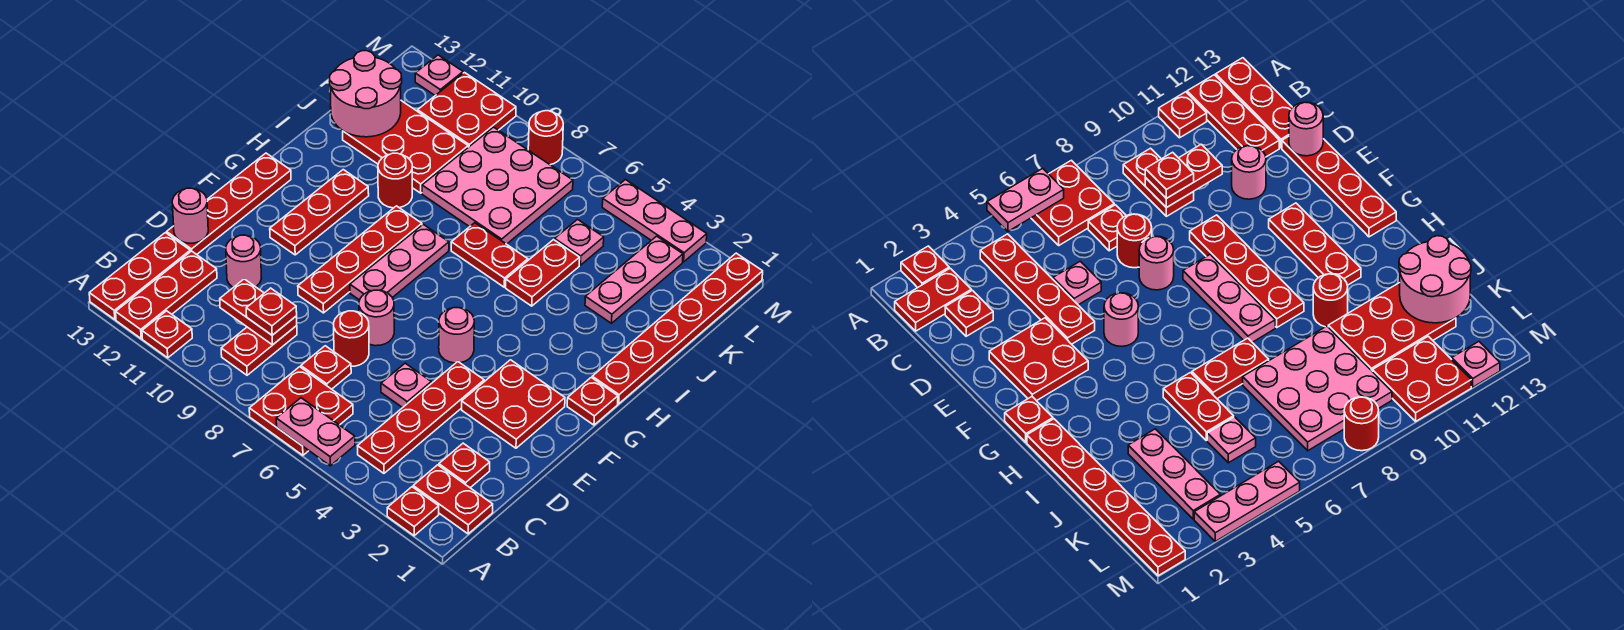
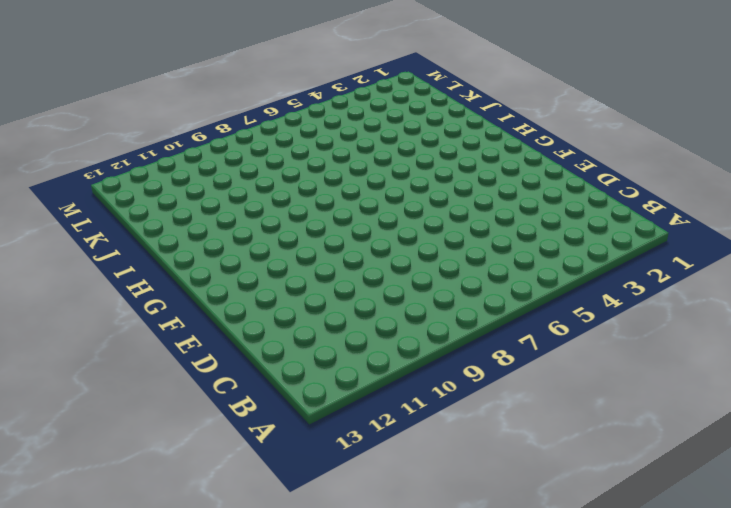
none -> red 1x1 plate [387,487,439,536]
none -> red 2x2 plate [249,367,353,455]
none -> red 1x1 plate [142,311,192,358]
none -> red 1x3 plate [116,251,217,339]

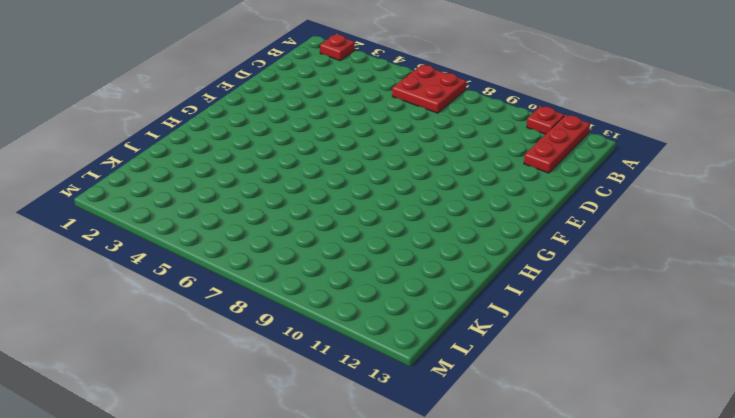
none -> red 1x3 plate [89,233,190,320]
none -> red 1x2 plate [413,465,493,534]
none -> red 1x4 plate [358,362,484,473]
none -> red 1x2 plate [221,326,297,375]

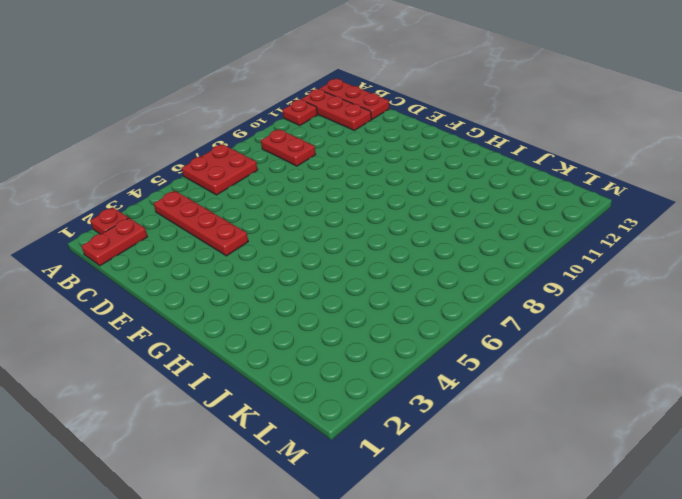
none -> red 1x1 plate [439,443,490,488]
none -> red 1x1 plate [301,346,351,389]
none -> pink 1x1 plate [381,363,431,408]
none -> red 1x1 round brick [334,311,369,366]

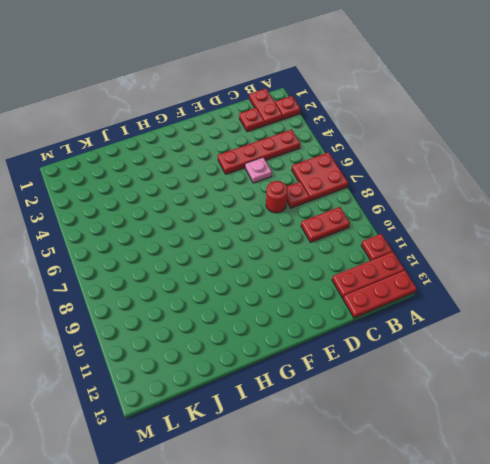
none -> pink 1x1 round brick [226,235,262,287]
none -> red 1x4 plate [167,153,291,255]
none -> red 2x2 plate [462,360,565,448]
none -> pink 1x1 round brick [359,290,394,346]

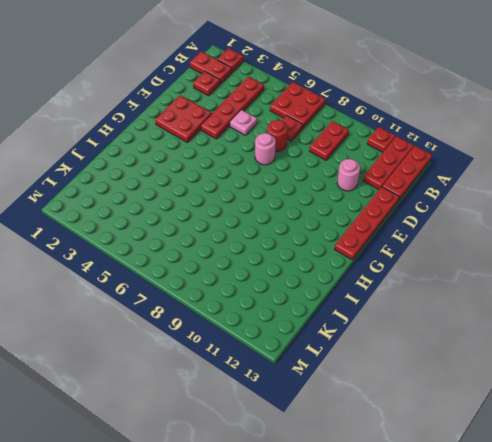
none -> red 1x4 plate [298,206,422,313]
none -> pink 1x1 round brick [439,308,474,363]
none -> pink 1x3 plate [350,224,449,300]
none -> red 1x3 plate [270,170,369,255]

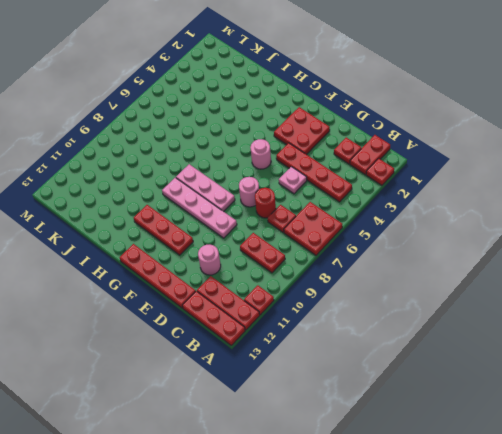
pink 1x4 plate [162,178,237,238] -> red 1x4 plate [298,206,422,313]
none -> red 1x1 plate [567,378,618,425]
none -> red 1x6 plate [592,253,763,404]
none -> red 1x2 plate [506,240,580,306]
none -> red 1x2 plate [451,223,528,287]

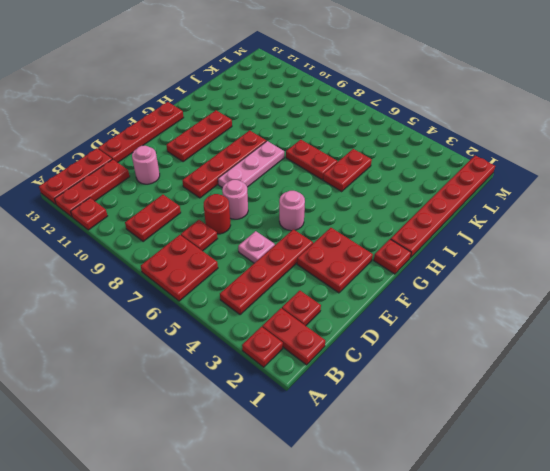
none -> red 1x1 round brick [378,153,412,208]
none -> pink 1x3 plate [585,236,683,323]
none -> pink 3x3 plate [422,127,573,244]
none -> red 2x3 plate [343,101,468,193]

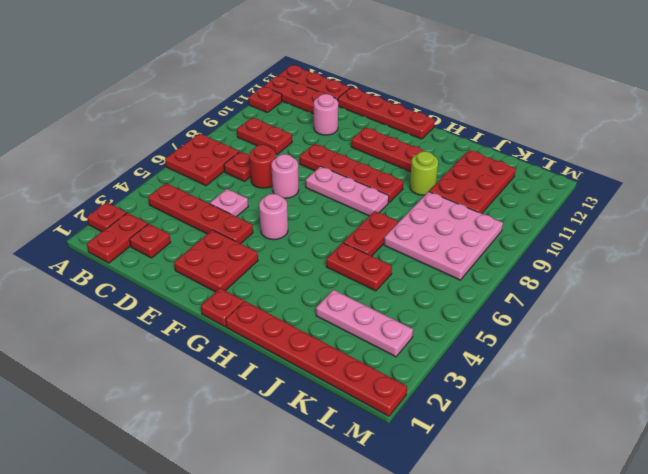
lime 1x1 round brick [410,151,438,195] -> red 1x1 round brick [378,153,412,208]
none -> pink 1x1 plate [555,219,604,265]
none -> red 2x2 plate [418,73,516,147]
none -> pink 1x3 plate [602,180,707,262]
none -> red 1x1 round brick [528,111,563,165]

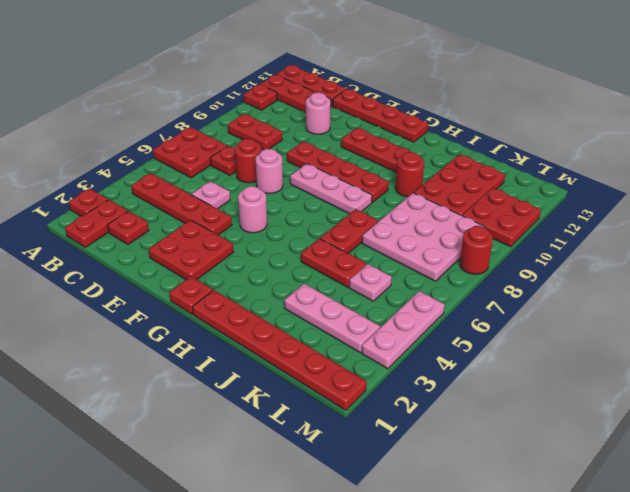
none -> pink 1x1 plate [415,55,463,95]
none -> pink 1x2 plate [276,398,355,466]
none -> red 1x2 plate [220,279,297,345]
none -> pink 1x1 round brick [172,188,208,243]

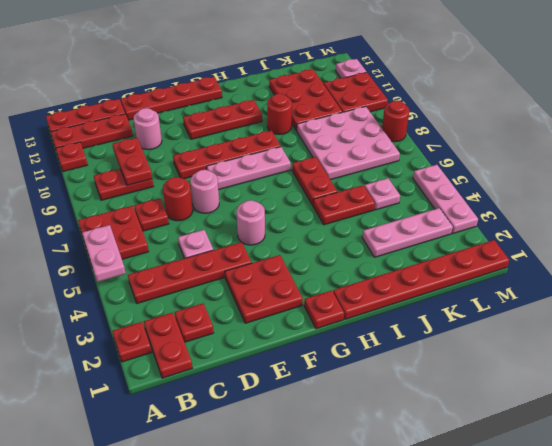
none -> pink 1x1 round brick [172,188,208,243]
none -> pink 2x2 round brick [330,51,402,137]
none -> red 1x1 plate [246,288,297,335]

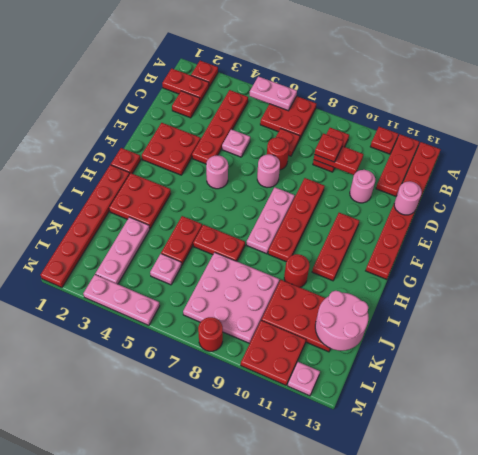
red 2x2 plate [109,173,171,228] -> none

